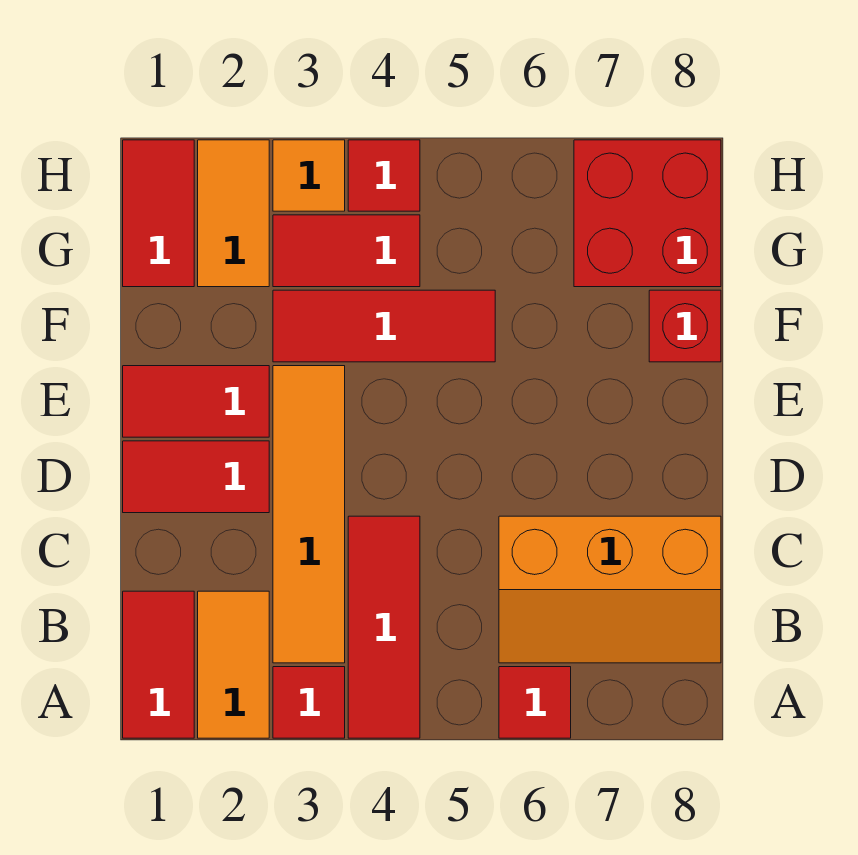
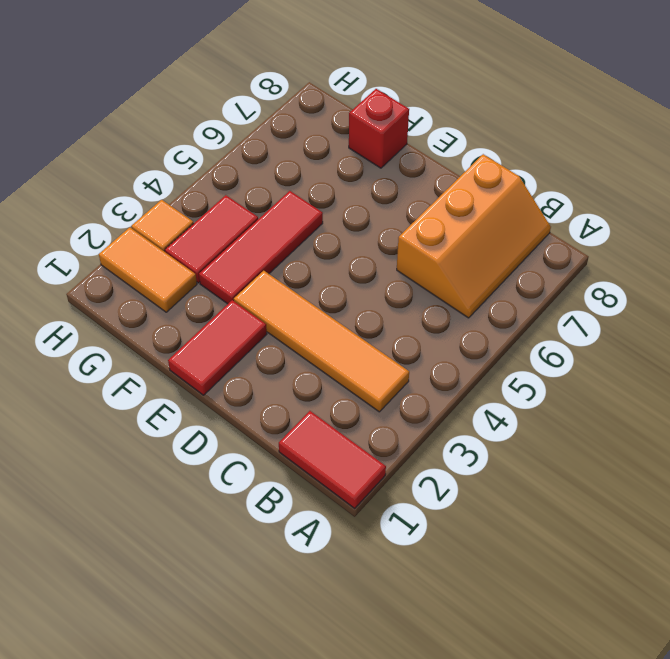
none -> orange 1x2 tile [198,591,269,738]
none -> red 1x1 tile [273,667,345,738]
none -> red 1x3 tile [348,516,420,738]

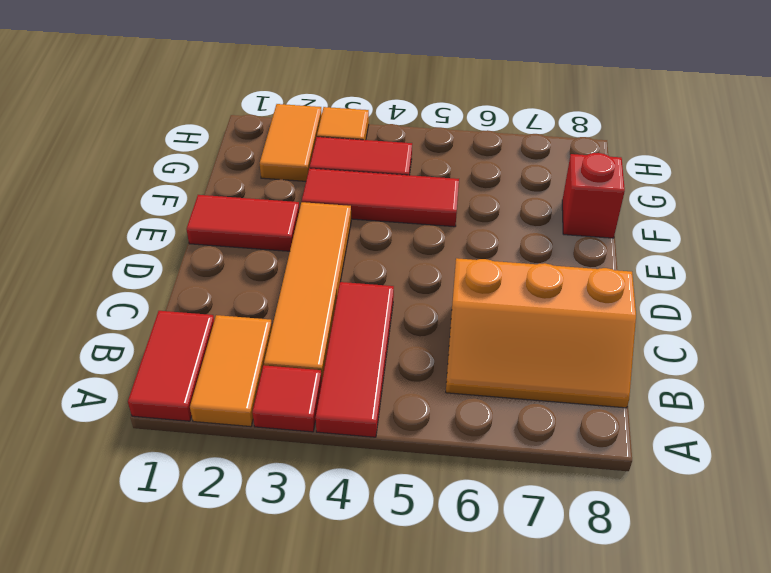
none -> red 1x1 tile [499,667,571,738]
none -> red 1x2 tile [123,441,269,513]
none -> red 1x2 tile [123,140,194,287]

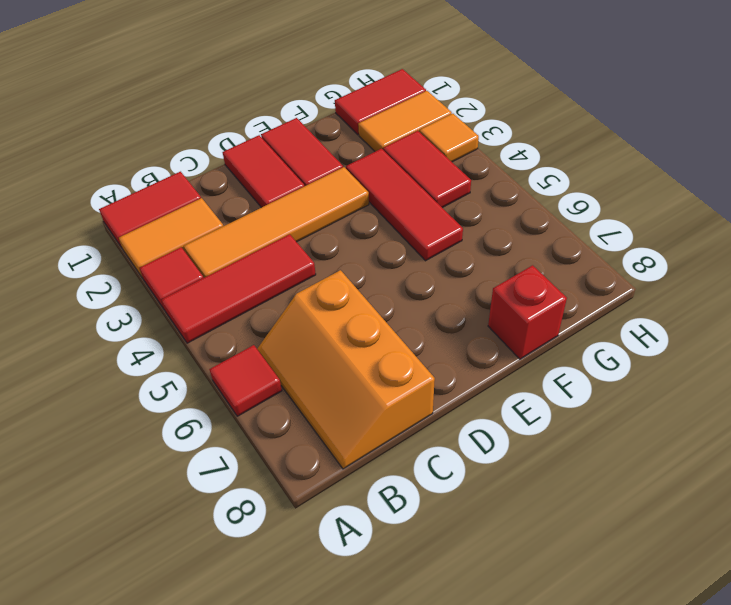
none -> red 2x2 brick [574,140,721,287]
none -> red 1x1 tile [348,140,420,211]

